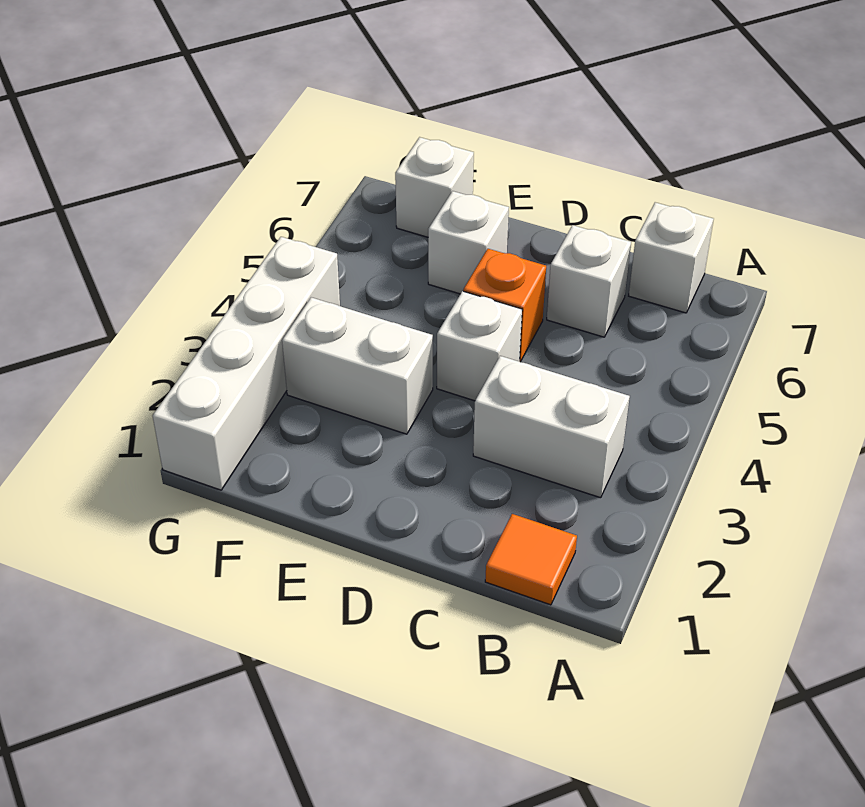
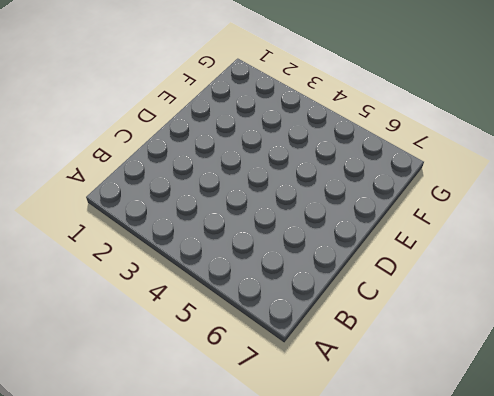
none -> orange 1x1 tile [485,514,577,605]
none -> white 1x2 brick [473,356,630,498]

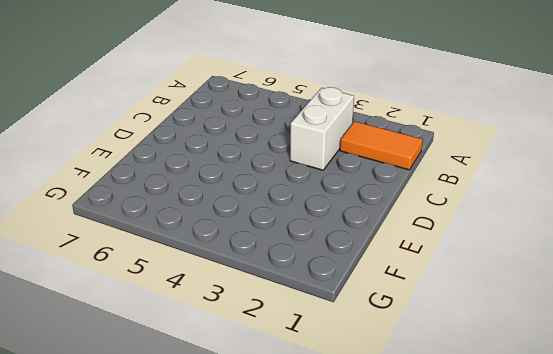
orange 1x2 tile [340,121,423,170] -> orange 1x1 tile [485,514,577,605]
none -> white 1x1 brick [629,202,714,313]
none -> white 1x1 brick [547,225,631,337]

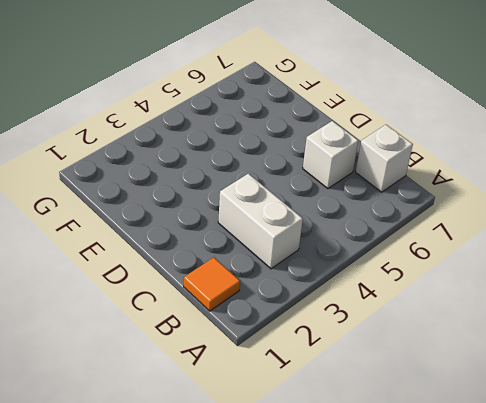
none -> white 1x1 brick [437,291,522,401]
none -> orange 1x1 brick [463,249,546,362]

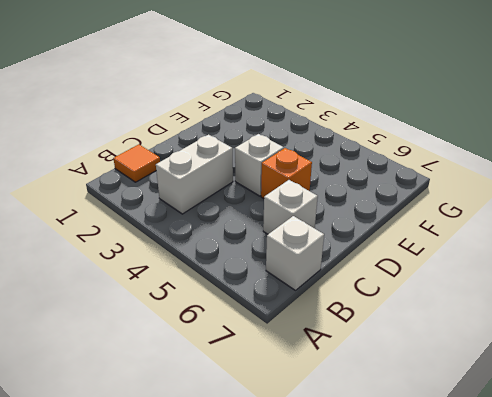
none -> white 1x2 brick [282,297,433,434]
none -> white 1x1 brick [428,191,509,294]

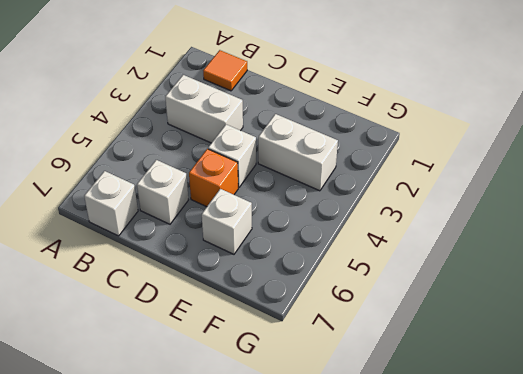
none -> white 1x1 brick [395,137,474,237]
none -> white 1x4 brick [153,237,340,490]

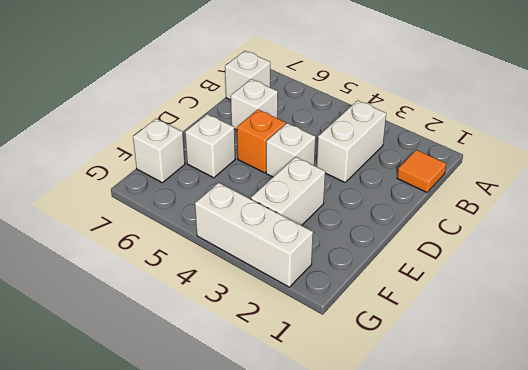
white 1x3 brick [195,183,313,287] -> white 1x4 brick [153,237,340,490]

